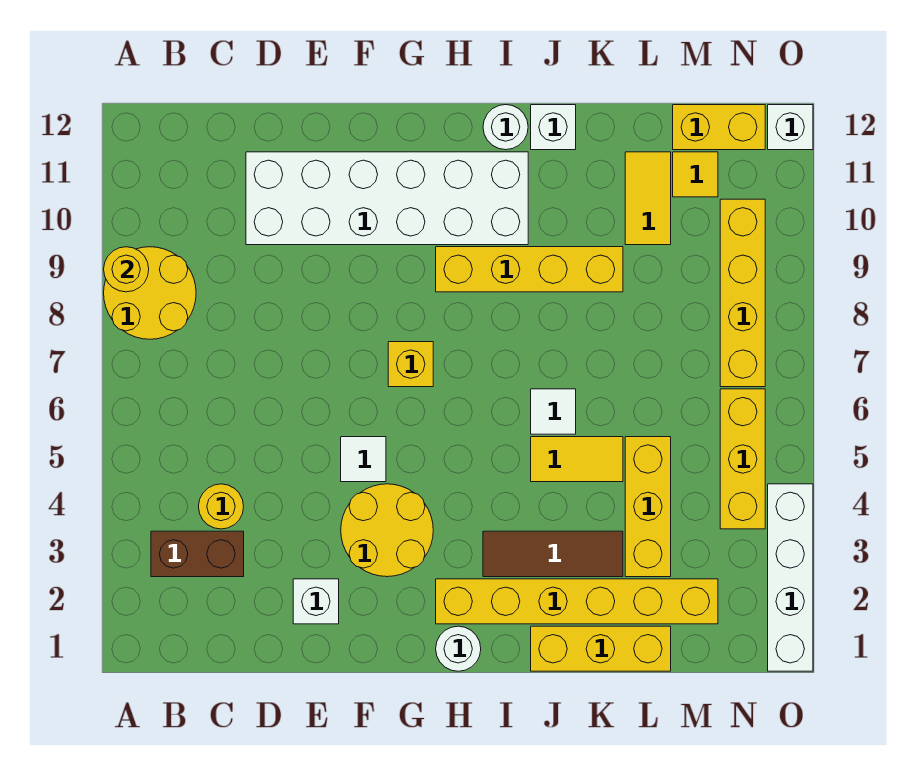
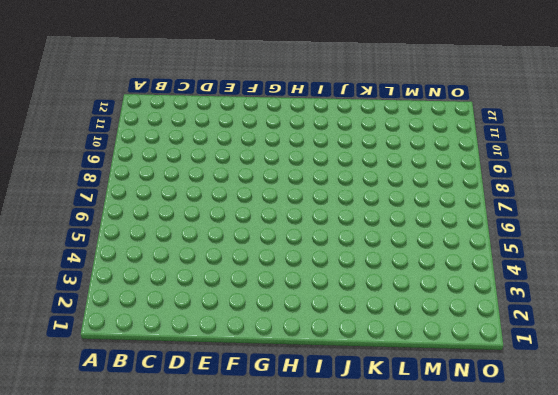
none -> yellow 2x2 round brick [104,247,196,339]
none -> brown 1x2 brick [151,531,244,577]
none -> yellow 1x1 round brick [199,484,244,529]

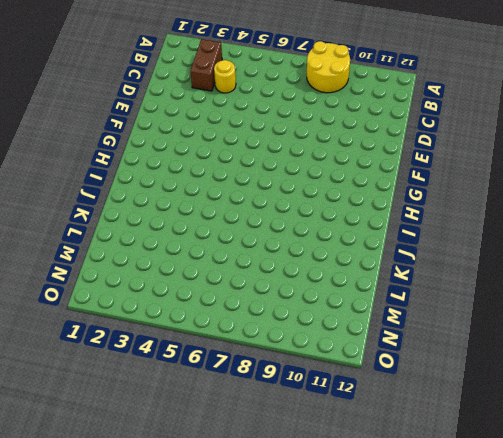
none -> white 2x6 brick [246,152,528,245]
none -> white 1x1 brick [293,579,339,624]
none -> yellow 2x2 round brick [341,484,433,577]

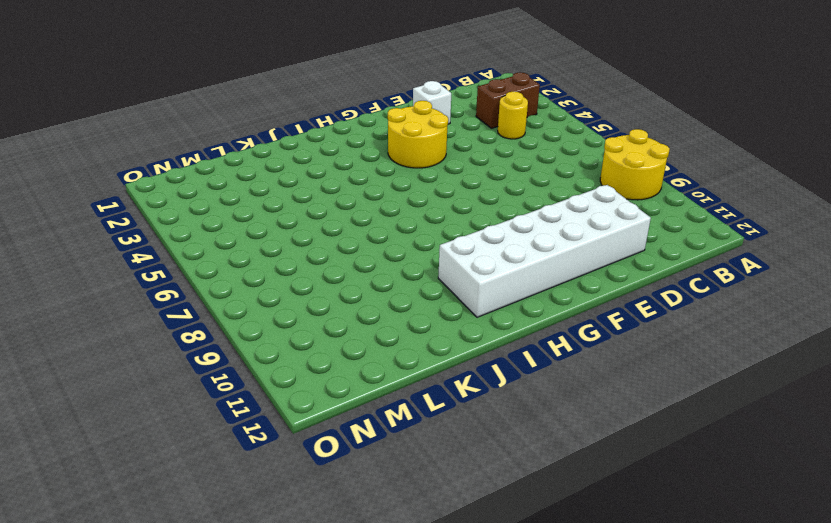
none -> white 1x1 tile [341,437,386,482]
none -> yellow 1x1 brick [388,342,433,387]
none -> white 1x1 round brick [436,626,481,671]

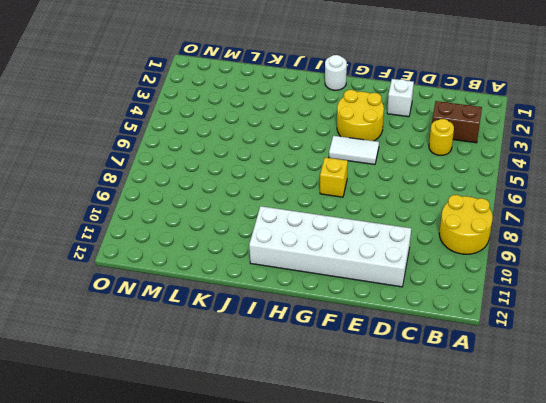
white 1x2 tile [329,136,379,165] -> white 1x1 tile [341,437,386,482]
none -> yellow 1x6 brick [436,579,718,624]
none -> yellow 1x4 brick [436,247,623,292]
none -> brown 1x3 tile [483,531,623,577]

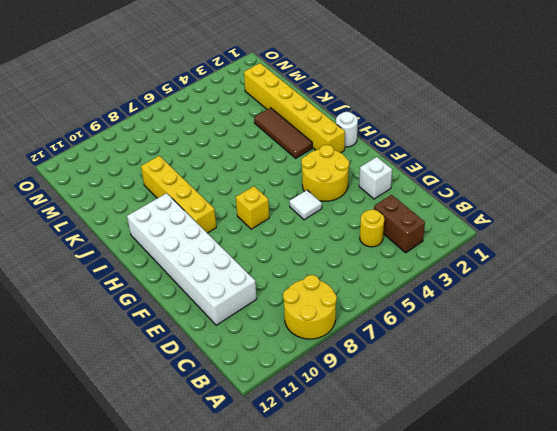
none -> white 1x1 round brick [483,105,528,150]
none -> yellow 1x3 brick [531,626,671,671]
none -> yellow 1x2 tile [531,437,623,482]

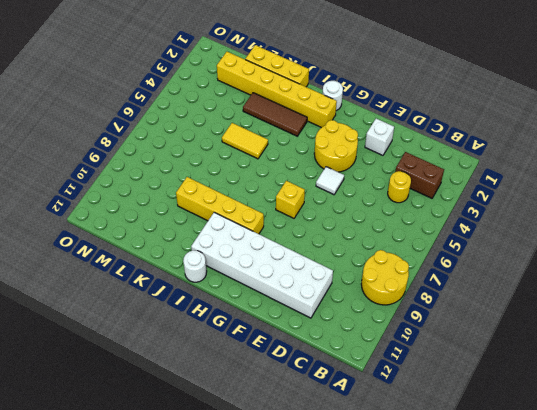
none -> white 1x1 tile [531,389,576,434]
none -> white 1x1 brick [531,105,576,150]
none -> yellow 1x3 brick [625,437,671,577]

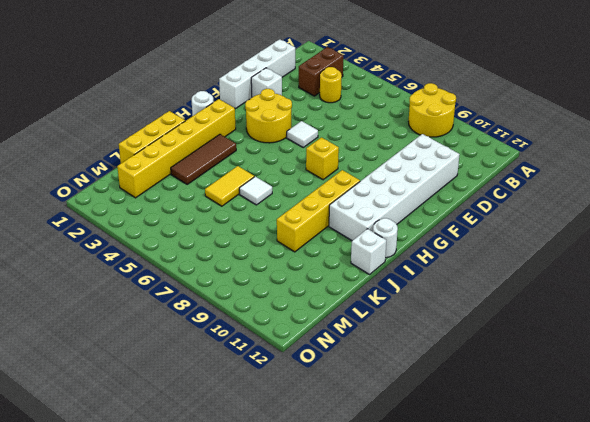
white 1x4 brick [219,39,295,109] -> white 1x4 brick turned to [768,484,813,671]
none -> yellow 1x3 brick [625,437,671,577]
none -> yellow 1x2 tile [625,152,671,245]
none -> yellow 1x1 tile [673,152,718,197]

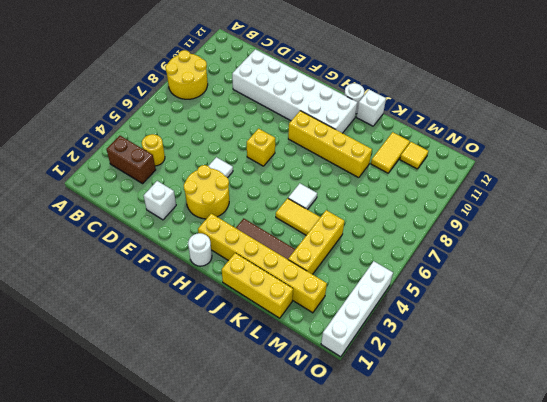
none -> yellow 1x2 brick [673,105,765,150]
none -> yellow 1x3 brick [720,389,765,529]
none -> yellow 1x4 brick [720,199,765,387]

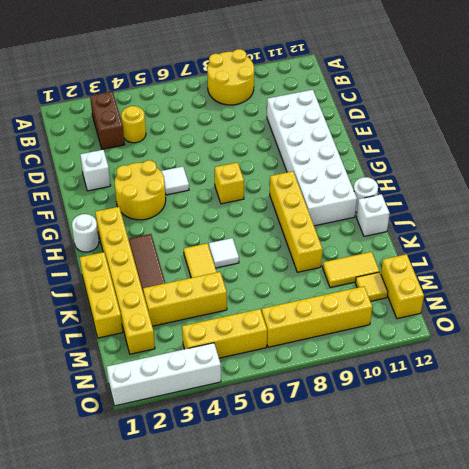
none -> white 1x1 brick [768,105,813,150]
none -> yellow 1x1 round brick [104,247,149,292]

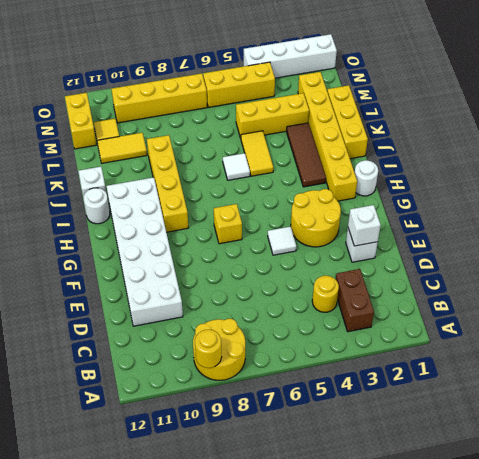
white 1x1 brick [348,205,381,246] -> white 1x1 brick moved to [768,105,813,150]

